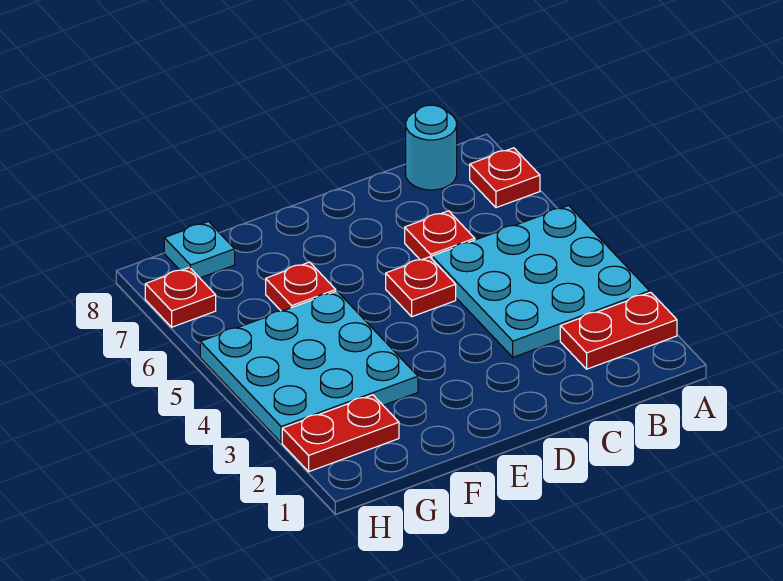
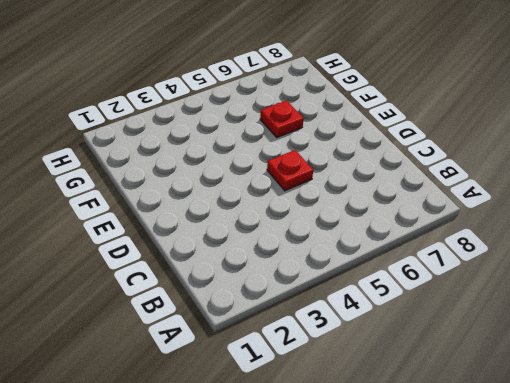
none -> red 1x2 plate [560,292,677,369]
none -> cyan 3x3 plate [432,206,650,357]

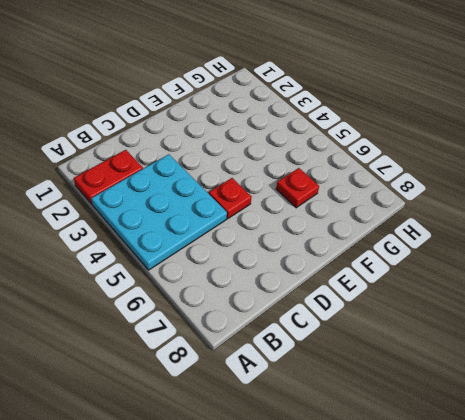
none -> red 1x1 plate [470,148,540,208]
none -> cyan 1x1 round brick [406,105,457,190]

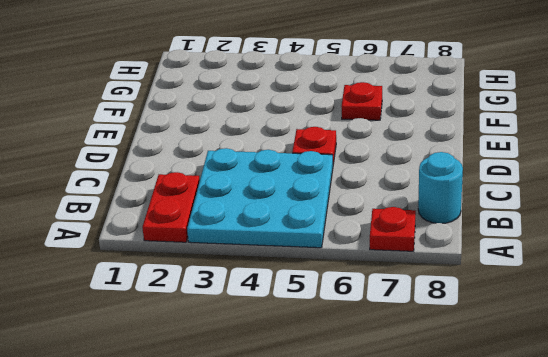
none -> red 1x1 plate [405,211,475,260]
none -> cyan 3x3 plate [200,291,418,443]

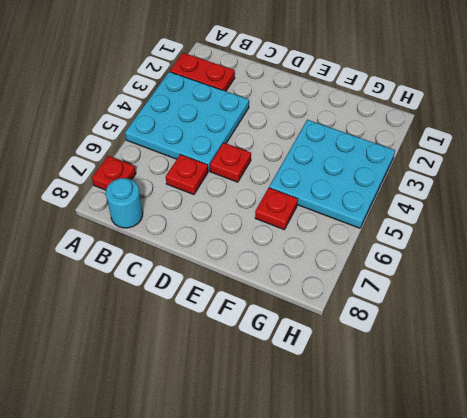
none -> red 1x2 plate [282,395,399,472]
none -> cyan 1x1 plate [164,221,235,278]

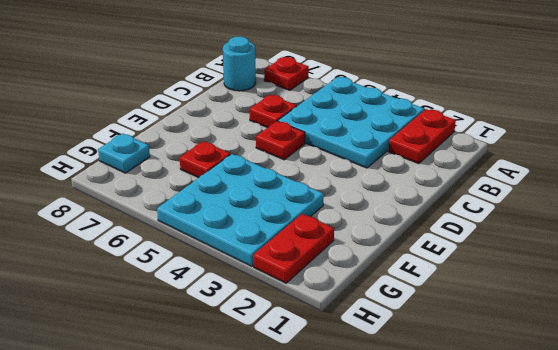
none -> red 1x1 plate [145,267,216,327]

